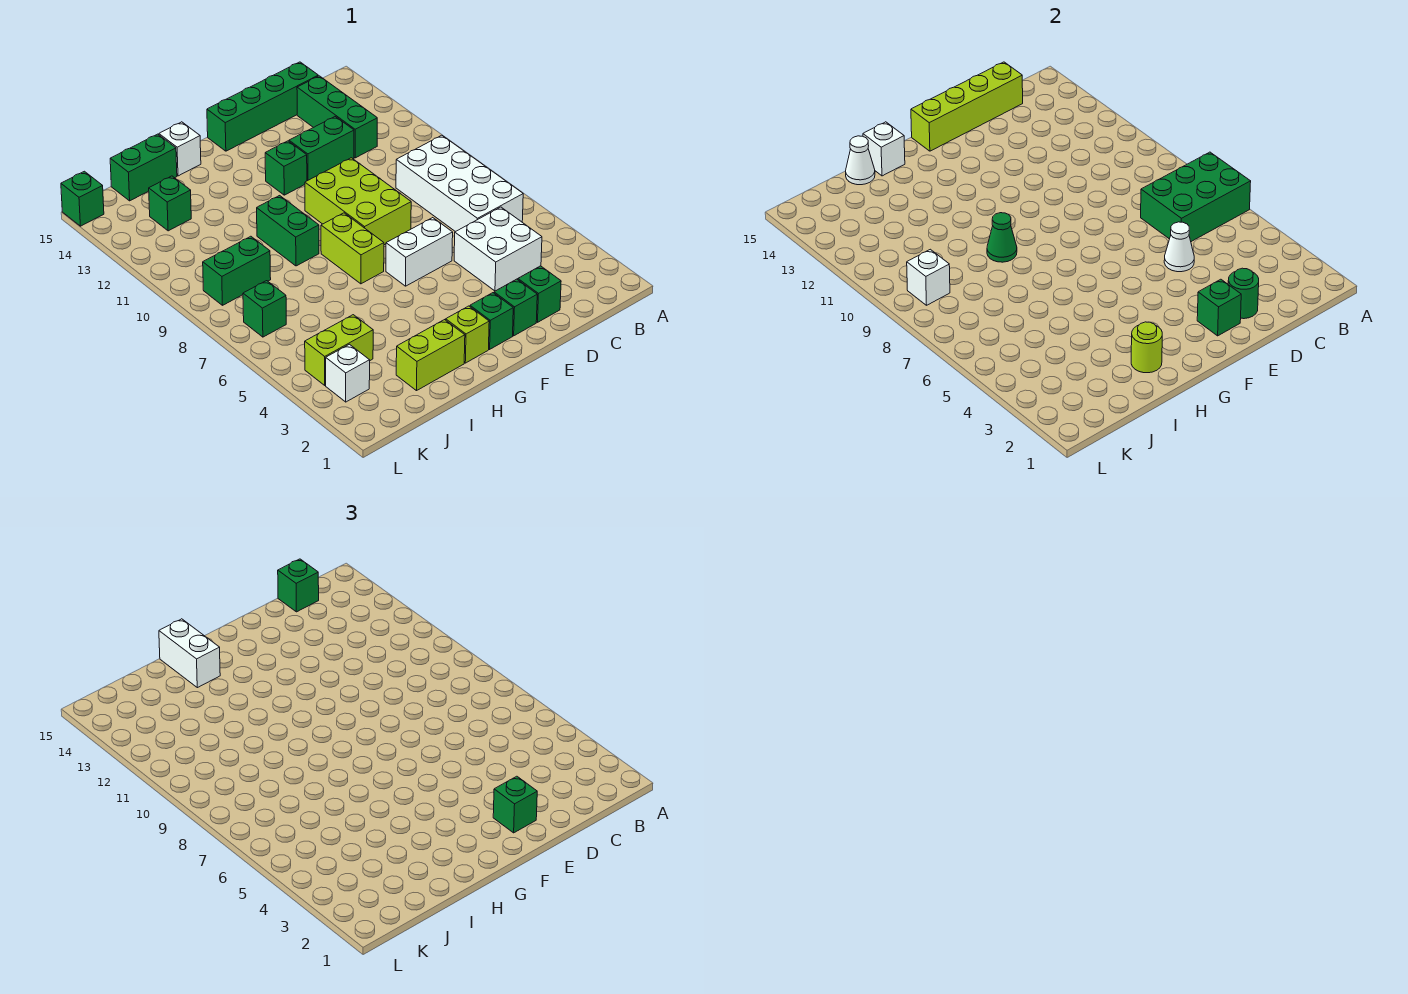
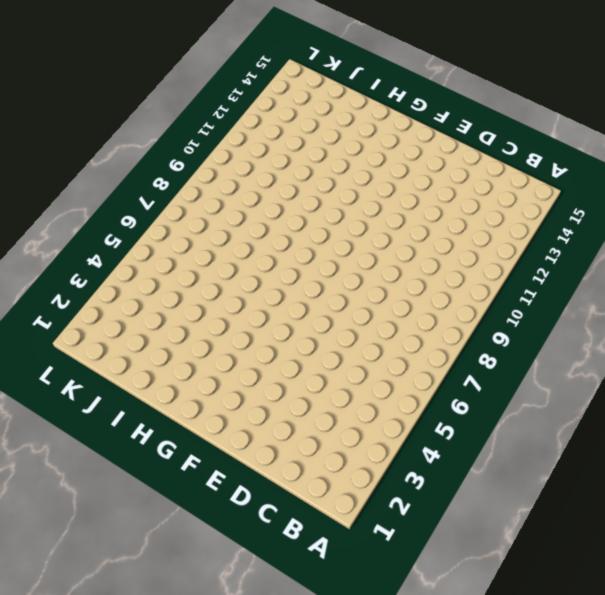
none -> white 2x4 brick [396,135,523,232]
none -> white 2x2 brick [454,207,542,291]
none -> green 1x3 brick [297,76,377,158]
none -> green 1x4 brick [207,62,318,151]

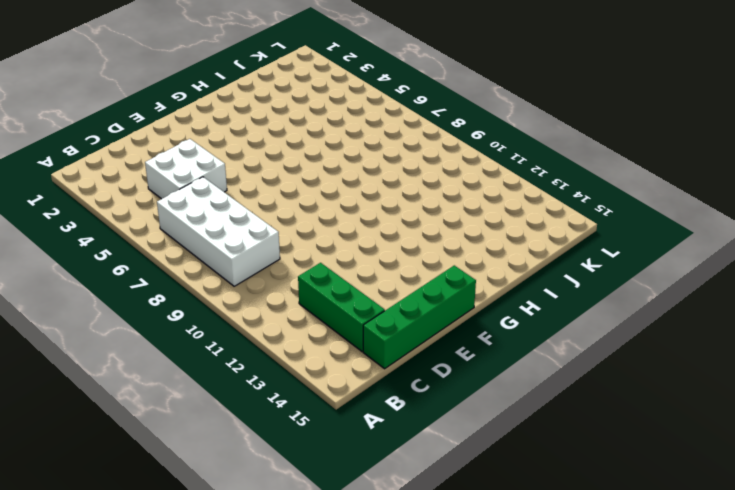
none -> green 1x1 brick [518,266,561,322]
none -> green 1x2 brick [289,117,354,181]
none -> green 1x1 brick [494,279,537,336]
none -> white 1x2 brick [386,218,453,286]

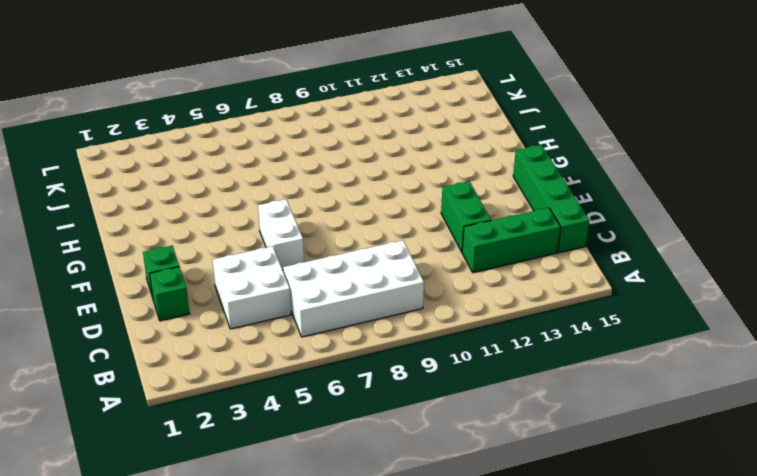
none -> lime 2x3 brick [305,158,411,245]
none -> green 1x1 brick [470,293,513,349]
none -> green 1x1 brick [265,141,307,195]
none -> lime 1x1 brick [446,306,489,363]

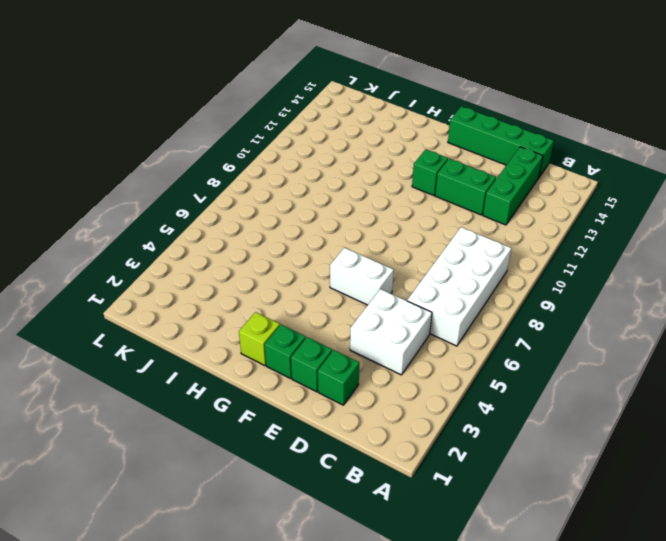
none -> lime 2x3 brick [305,158,411,245]
none -> lime 1x2 brick [321,213,384,284]
none -> lime 1x2 brick [396,320,465,391]
none -> green 1x2 brick [257,196,319,266]

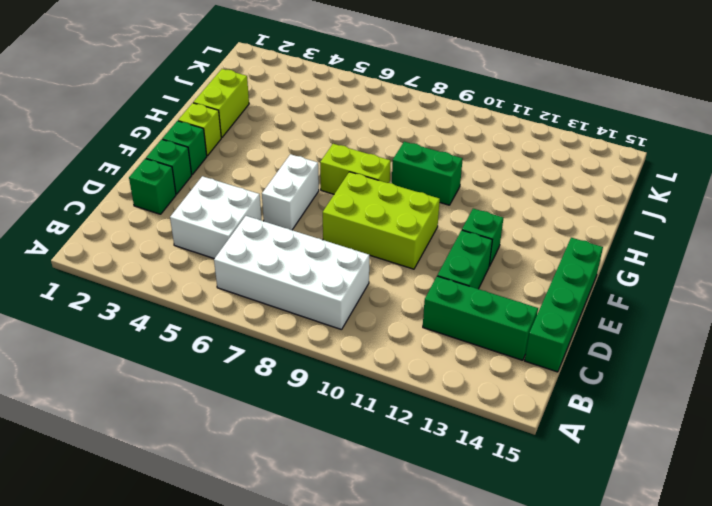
none -> white 1x1 brick [159,122,201,176]
none -> green 1x2 brick [110,134,177,201]
none -> lime 1x2 brick [305,315,373,385]
none -> green 1x2 brick [203,236,271,305]

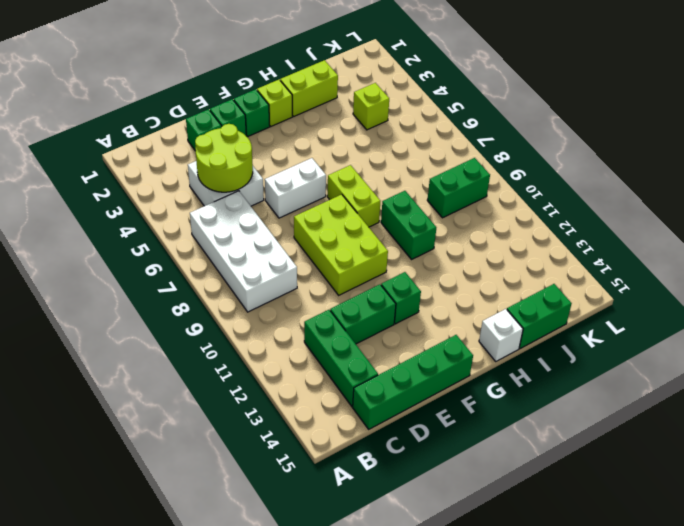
lime 2x2 round brick [195,124,253,192] -> white 1x1 cone [1164,222,1194,272]
lime 1x1 brick [353,83,389,130] -> lime 1x2 brick [305,315,373,385]
none -> green 1x1 brick [149,176,191,231]
none -> white 1x1 brick [326,344,370,402]
none -> green 1x1 brick [243,281,286,337]
none -> green 1x1 brick [61,171,104,226]

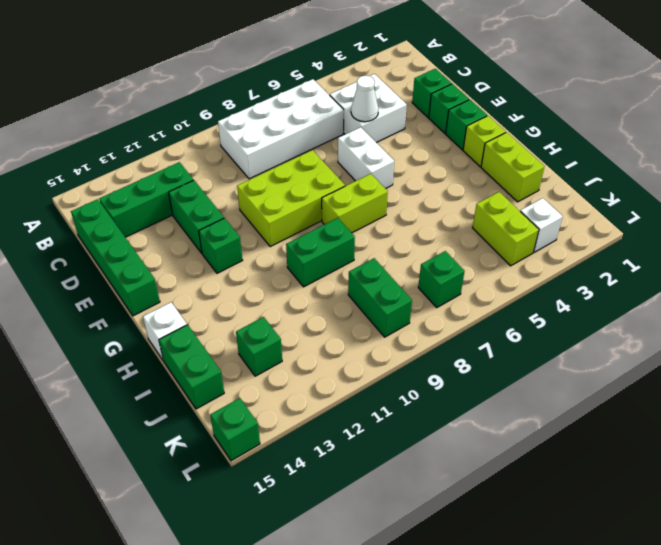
none -> green 2x3 brick [1141,152,1251,242]
none -> lime 1x4 brick [911,62,1023,151]
none -> green 1x1 round brick [1228,268,1259,319]
none -> green 1x1 brick [1197,279,1241,336]

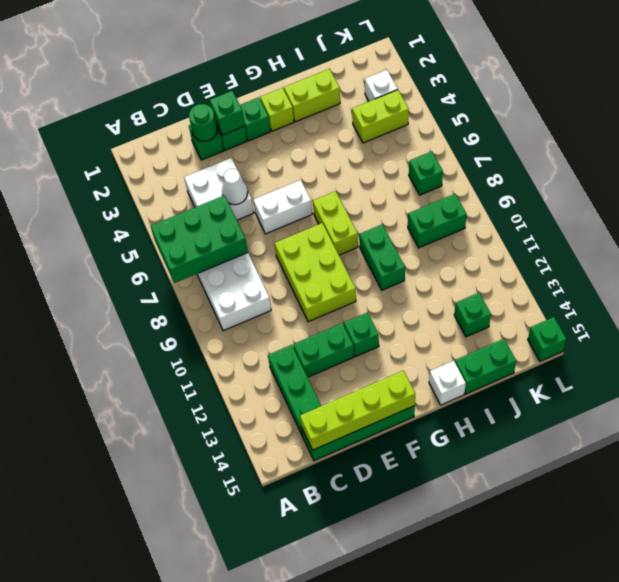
none -> lime 1x1 round brick [1131,322,1162,373]
none -> green 1x1 cone [987,213,1017,262]
none -> white 1x1 brick [863,122,905,176]
none -> white 1x1 cone [846,136,875,185]

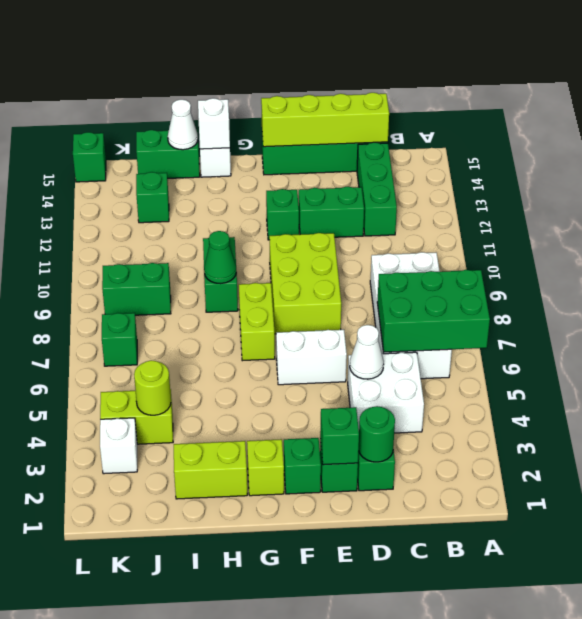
lime 1x1 round brick [134,360,171,415] -> lime 1x1 round brick moved to [1131,322,1162,373]
none -> white 1x1 brick [907,249,950,305]
none -> green 1x1 brick [278,559,319,612]
none -> green 1x1 brick [493,776,537,833]
none -> white 1x2 brick [159,619,220,688]

